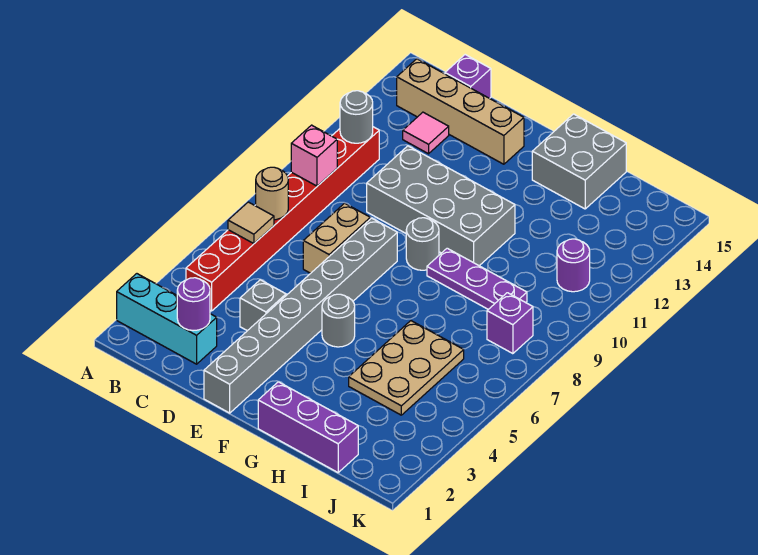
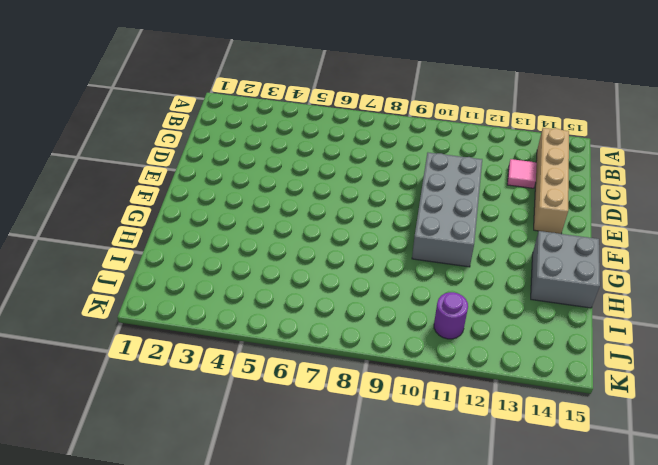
none -> cyan 1x3 brick [117,274,217,364]
none -> red 1x8 brick [186,127,379,311]
none -> purple 1x1 brick [445,55,491,98]

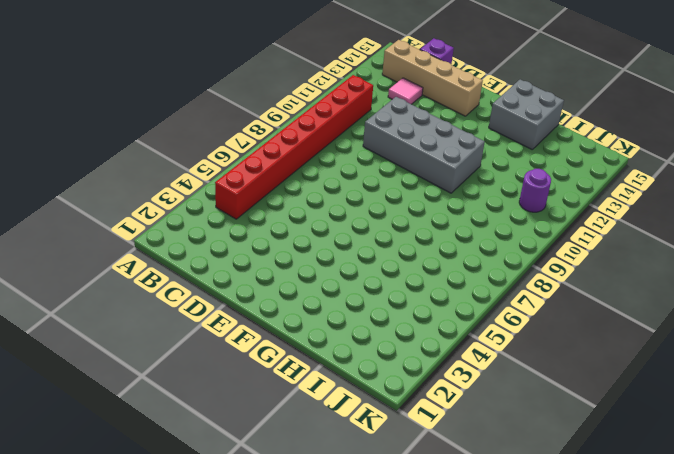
none -> cyan 1x3 brick [117,274,217,364]
none -> grey 1x1 brick [240,280,286,331]
none -> tan 1x2 brick [303,203,370,273]

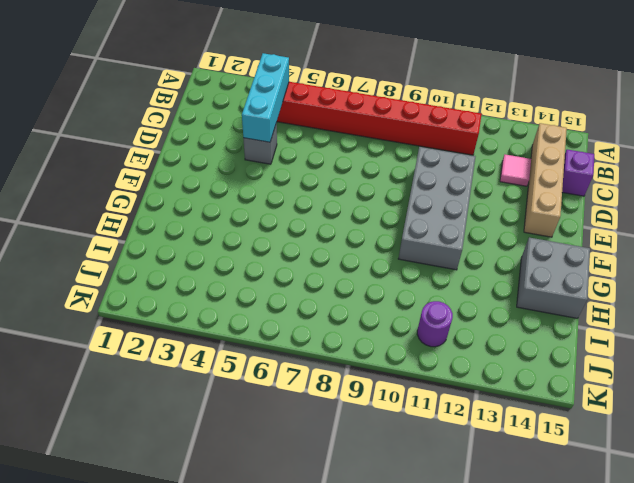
cyan 1x3 brick [242,53,289,142] -> cyan 1x3 brick moved to [117,274,217,364]
none -> tan 1x2 brick [303,203,370,273]
none -> grey 1x8 brick [204,218,397,413]
none -> grey 1x1 round brick [322,294,355,347]

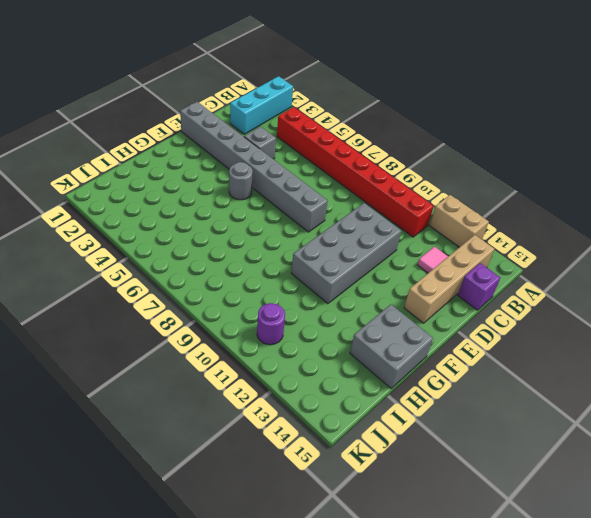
tan 1x2 brick [430,195,489,247] -> tan 1x2 brick moved to [303,203,370,273]
none -> grey 1x1 round brick [406,218,439,270]
none -> purple 1x3 brick [258,382,358,472]
none -> purple 1x3 plate [427,248,527,309]

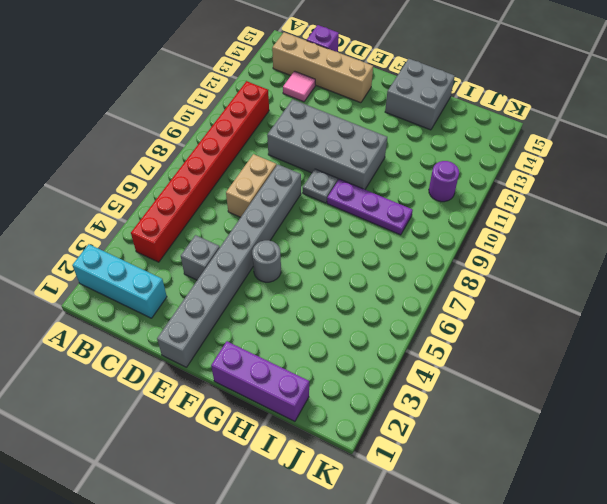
grey 1x1 plate [303,169,338,203] -> grey 1x1 round brick [406,218,439,270]
none -> tan 2x3 plate [349,321,464,415]
none -> purple 1x1 brick [487,293,533,354]
none -> tan 1x1 tile [228,202,274,244]

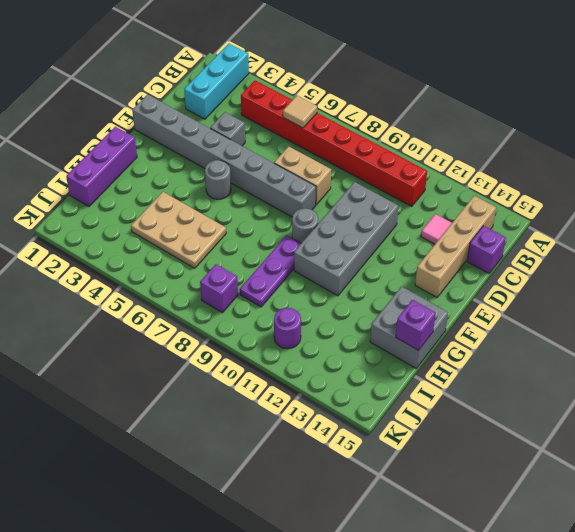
purple 1x1 brick [396,300,436,350] -> none
none -> tan 1x1 round brick [256,167,288,220]
none -> pink 1x1 brick [291,125,337,186]
none -> grey 1x1 round brick [340,91,373,143]

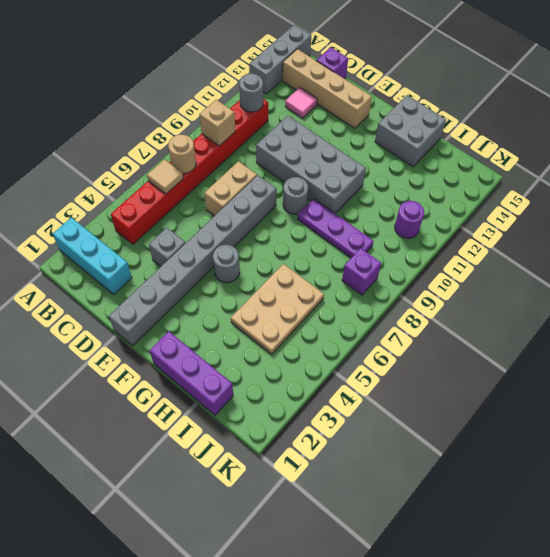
grey 1x3 brick [249,25,311,94] -> none
tan 1x1 brick [199,100,235,146] -> pink 1x1 brick [291,125,337,186]
none -> purple 1x1 round brick [177,278,210,331]

